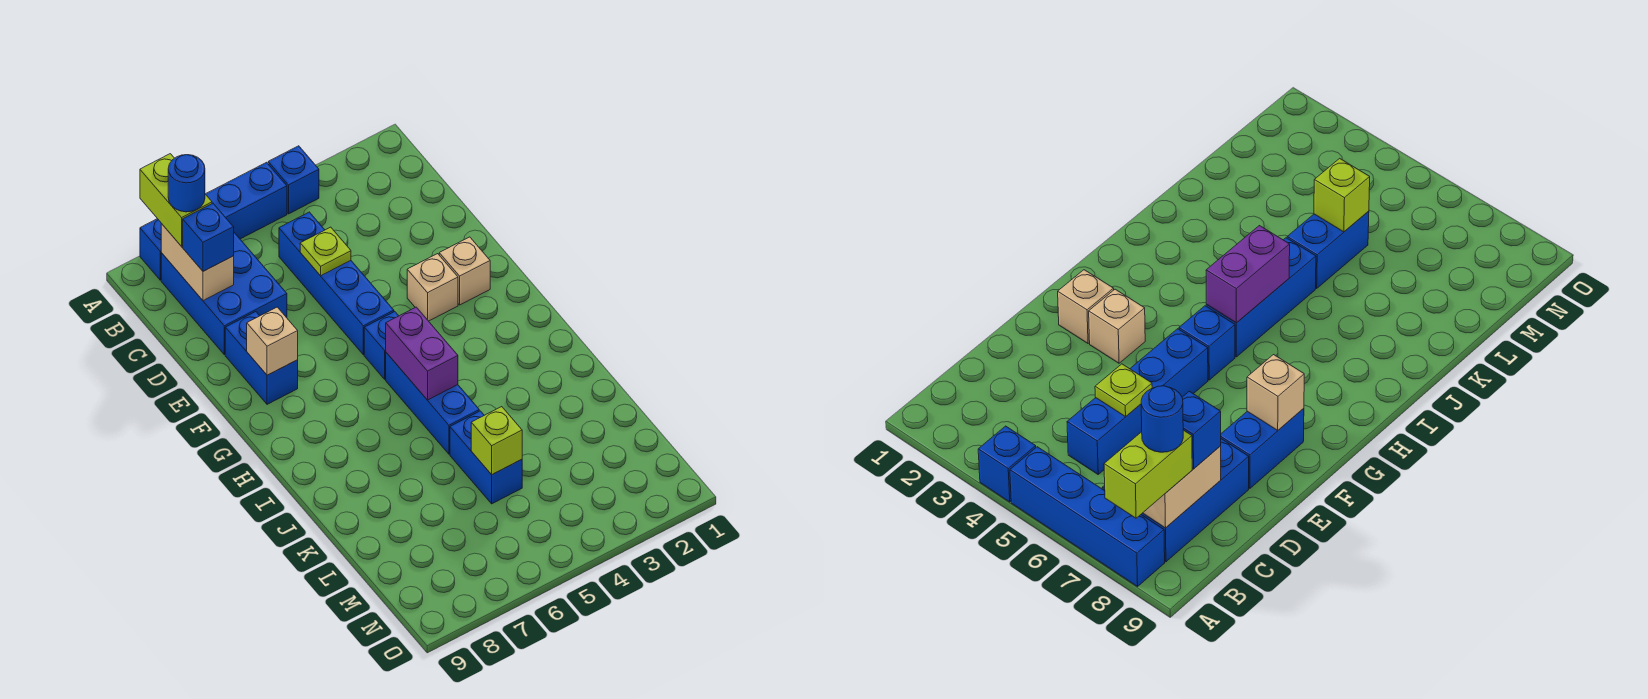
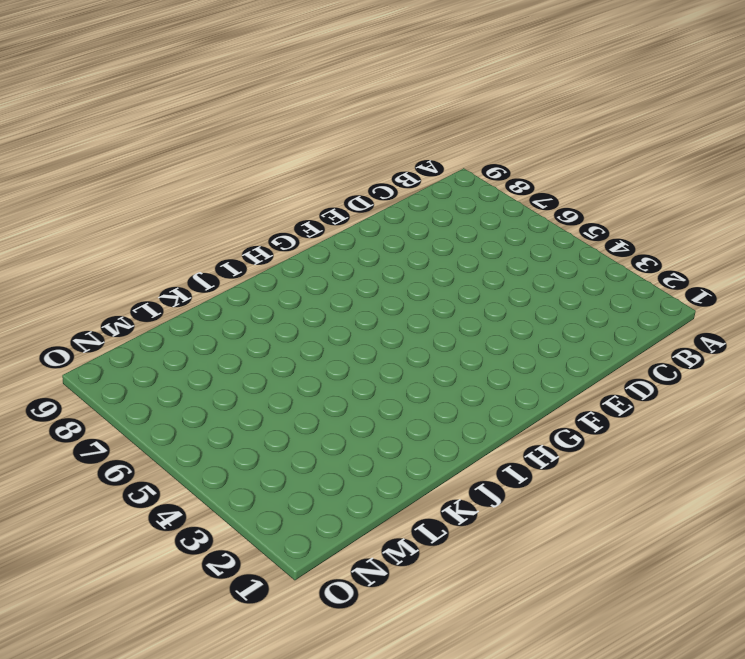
none -> blue 1x1 brick [268,146,319,214]
none -> blue 1x4 brick [140,162,287,280]
none -> blue 2x3 brick [161,233,287,355]

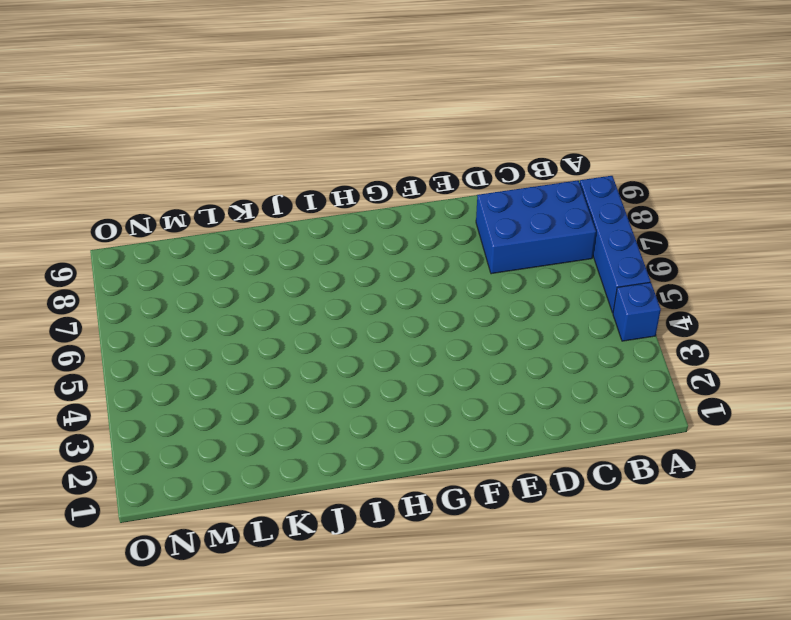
none -> blue 1x4 brick [279,212,394,355]
none -> blue 1x2 brick [225,312,298,404]
none -> tan 1x1 brick [439,237,490,305]

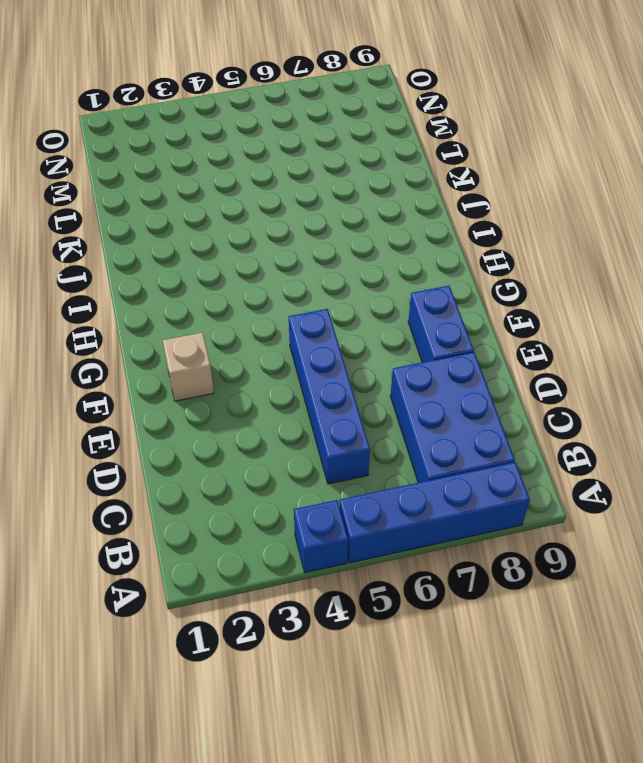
none -> tan 1x1 brick [407,254,458,321]
none -> blue 1x1 brick [364,312,398,379]
none -> blue 1x3 brick [386,353,479,454]

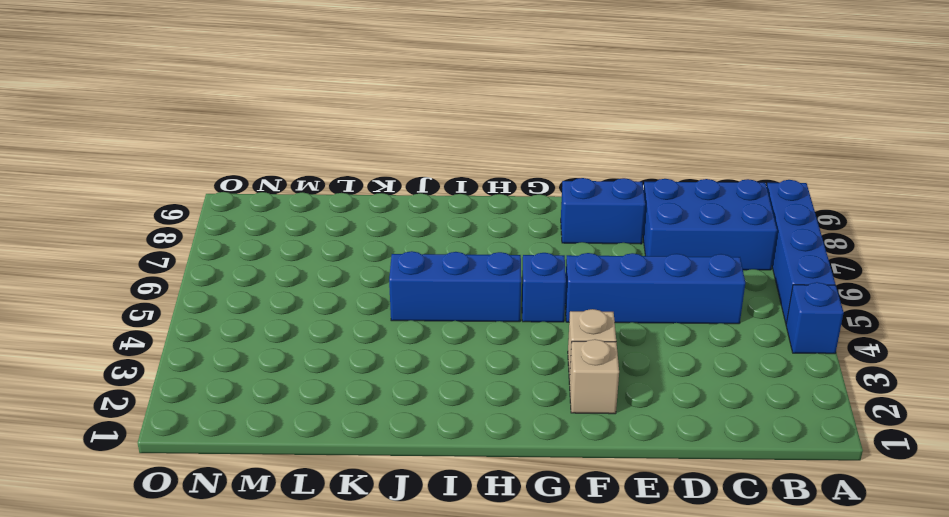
none -> blue 1x2 brick [450,411,522,504]
none -> tan 1x2 brick [161,224,234,301]
none -> lime 1x1 plate [300,227,351,276]

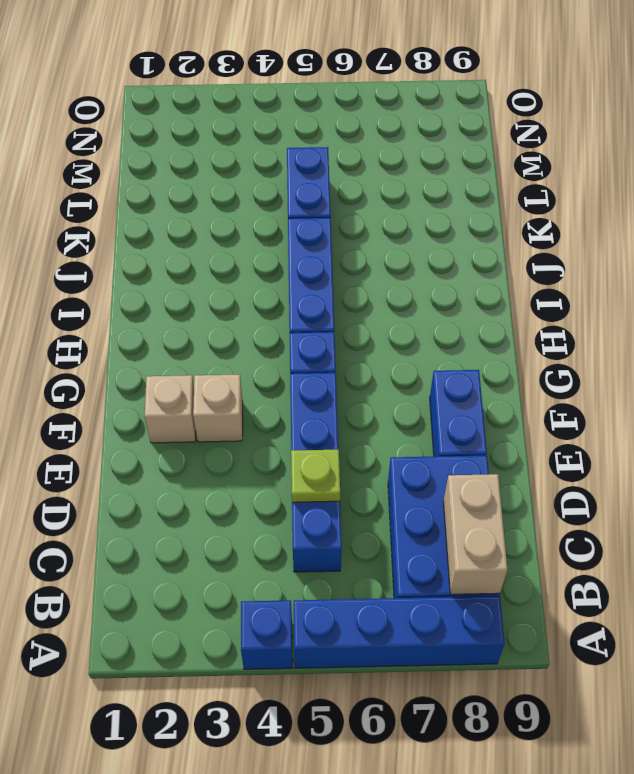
none -> tan 1x1 brick [247,307,298,375]
none -> purple 1x2 brick [386,307,458,400]
none -> lime 1x1 brick [471,407,522,475]

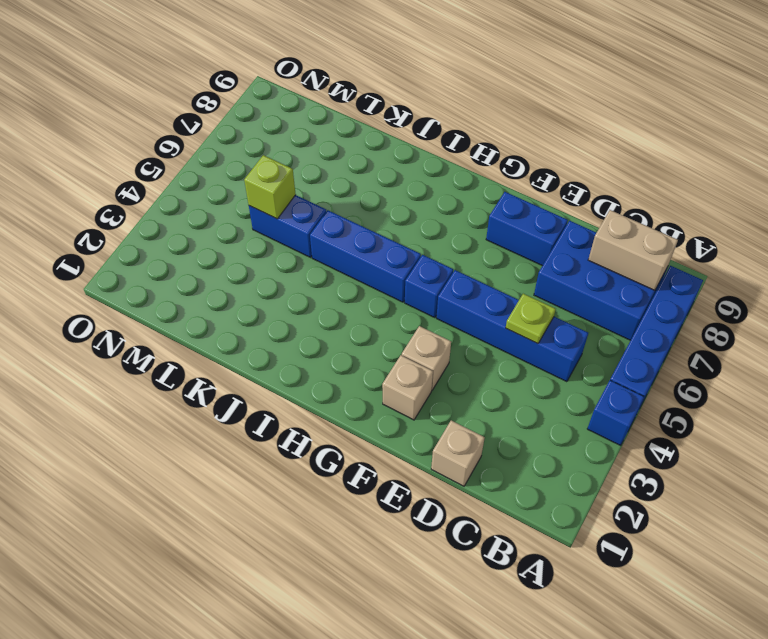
tan 1x1 brick [431,420,485,486] -> tan 1x1 brick moved to [247,307,298,375]
none -> purple 1x2 brick [386,307,458,400]
none -> lime 1x2 brick [140,154,212,246]
none -> blue 1x1 brick [183,203,234,271]

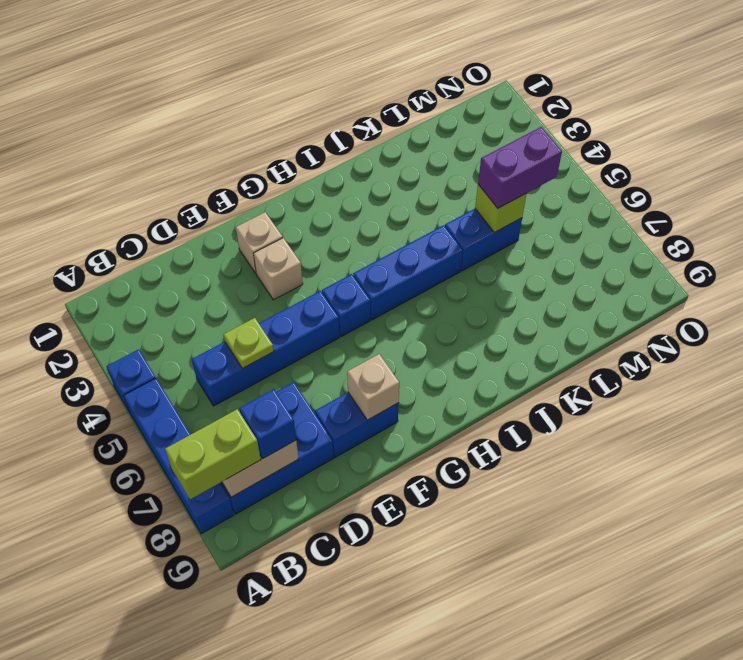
purple 1x2 brick [478,127,562,208] -> purple 1x2 brick moved to [386,307,458,400]
none -> blue 1x1 round brick [168,155,205,212]

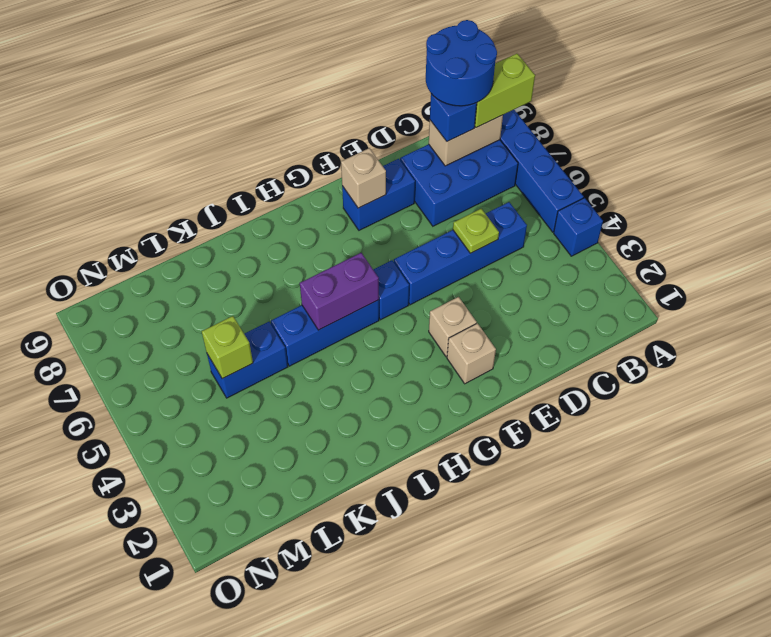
blue 2x2 round brick [426,20,497,106] -> blue 1x1 round brick [168,155,205,212]

